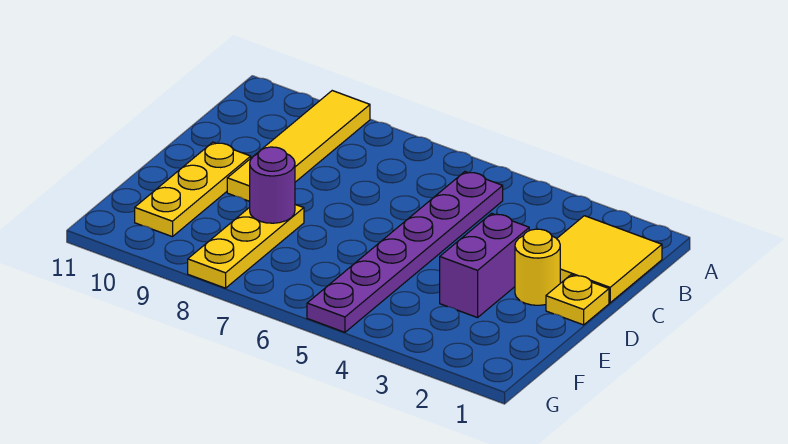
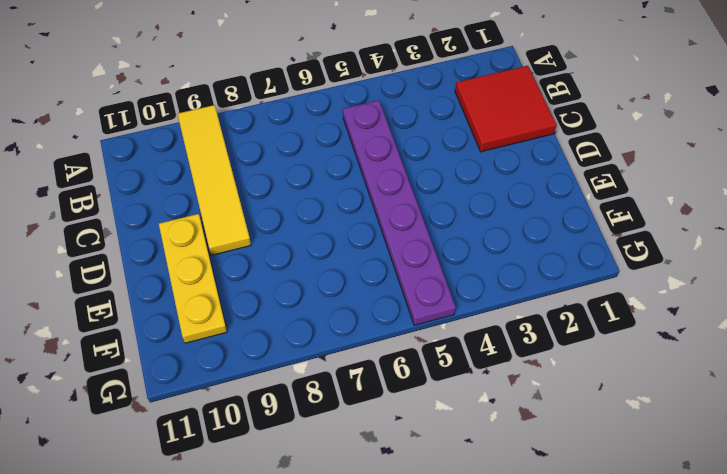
red 2x2 tile [455,66,556,152] -> yellow 2x2 tile [557,216,662,303]
none -> yellow 1x1 plate [546,275,609,325]
none -> yellow 1x1 round brick [515,229,560,305]

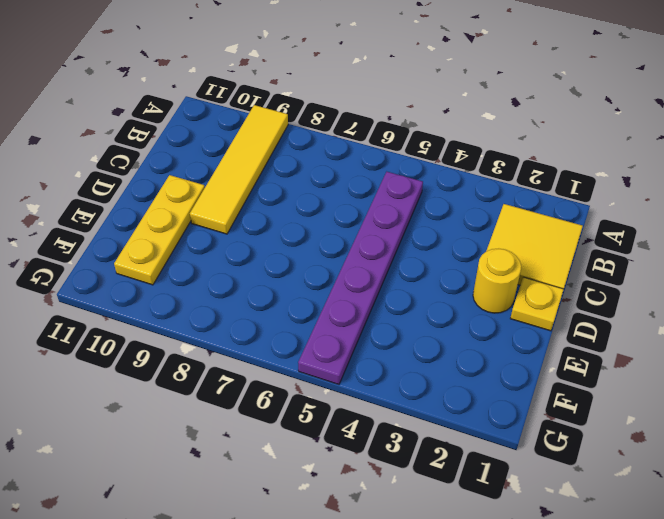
none -> purple 1x2 brick [440,213,529,318]
none -> yellow 1x3 plate [188,204,304,288]

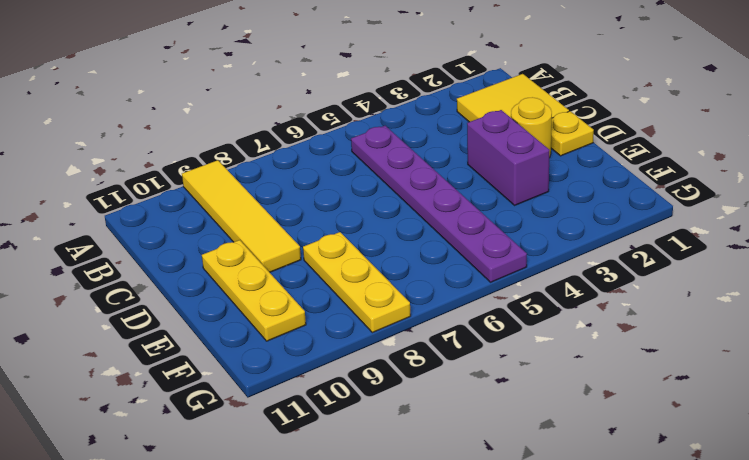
none -> purple 1x1 round brick [250,147,295,223]

